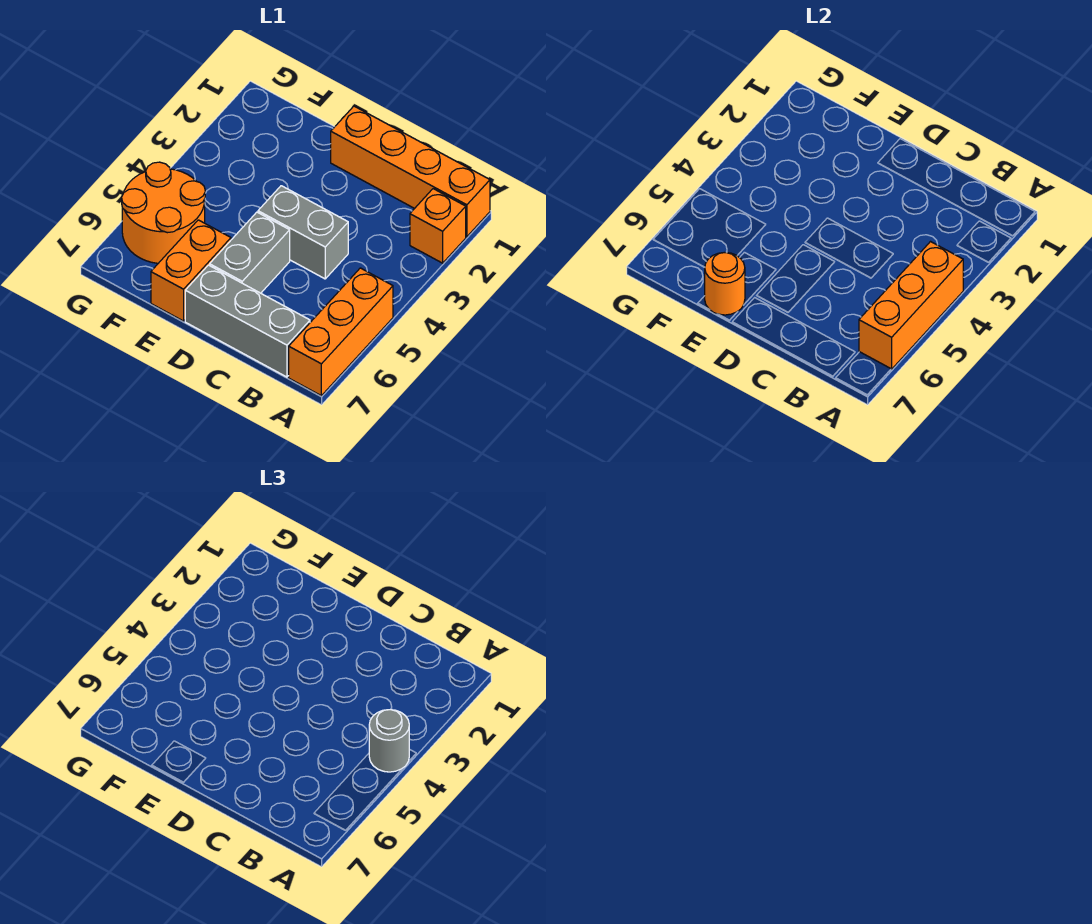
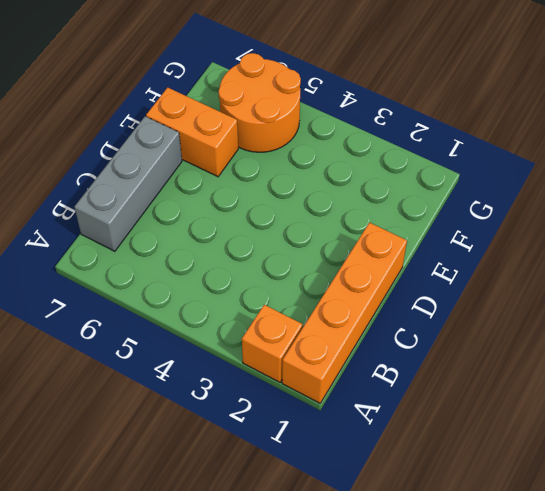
none -> orange 1x3 brick [289,268,393,396]
none -> grey 1x2 brick [258,186,348,279]

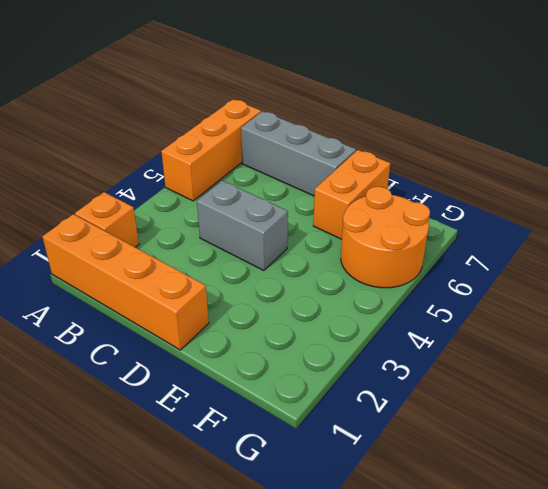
none -> grey 1x2 brick [210,212,290,293]
none -> orange 1x3 brick [859,242,963,369]

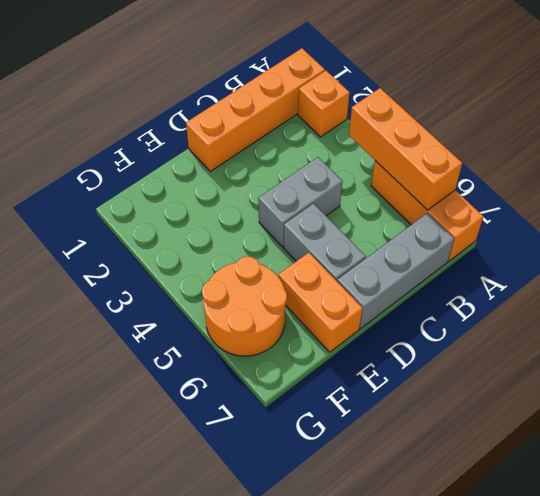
none -> orange 1x1 round brick [705,252,745,315]
none -> grey 1x1 round brick [369,710,409,772]

